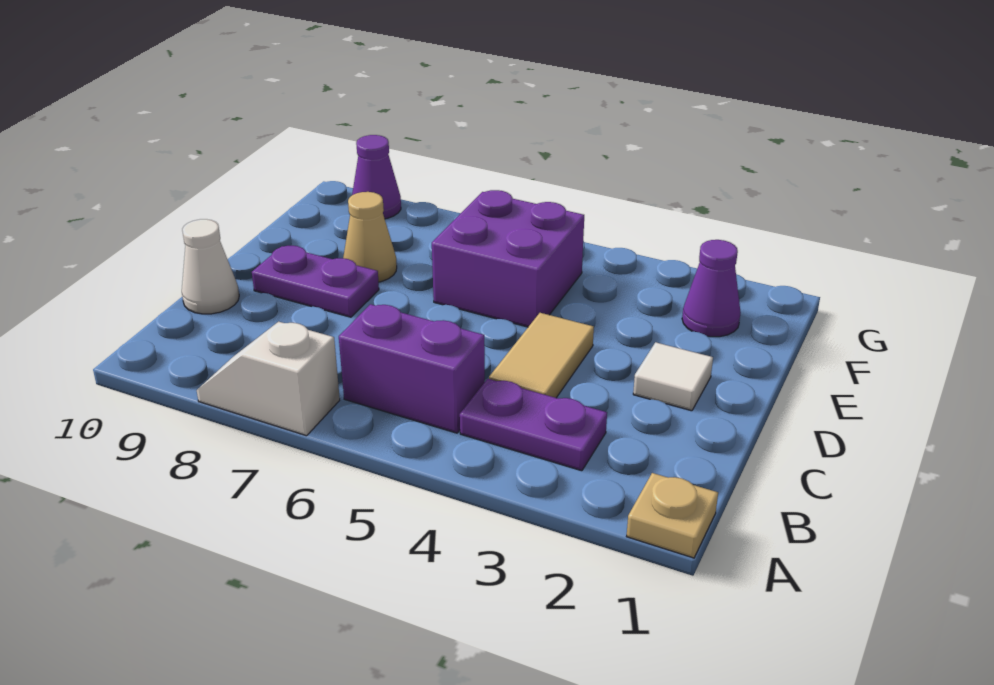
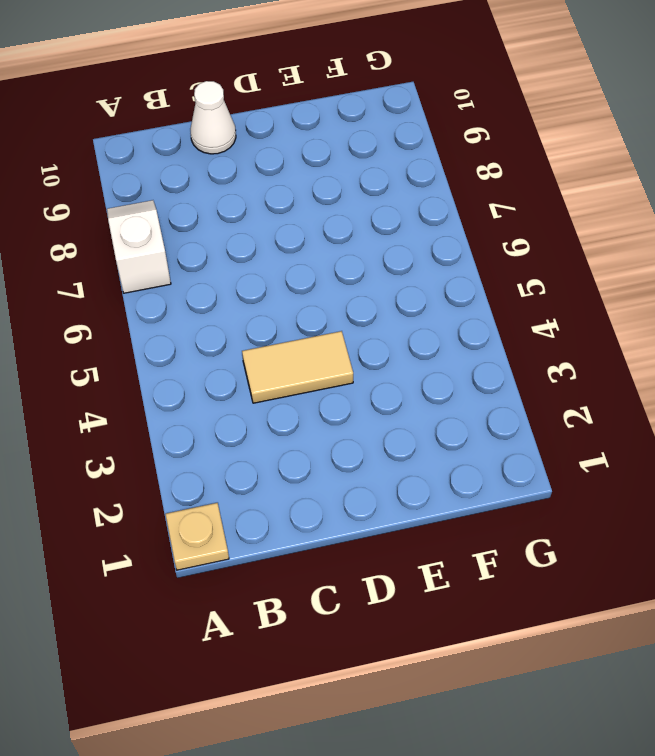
none -> purple 1x2 plate [460,379,607,471]
none -> purple 1x2 brick [339,304,485,433]
none -> white 1x1 tile [633,342,713,411]

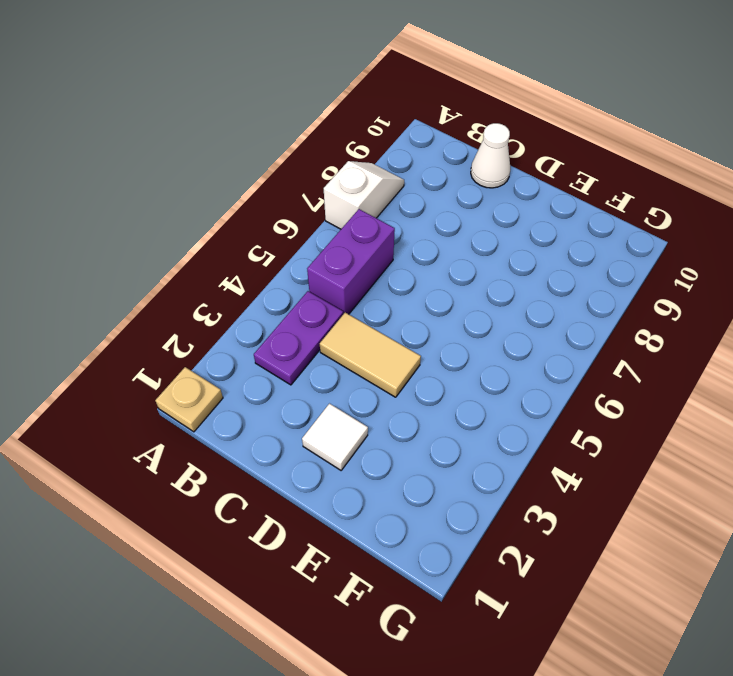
none -> purple 1x2 plate [252,246,379,317]
none -> purple 2x2 brick [432,190,584,327]
none -> tan 1x1 cone [343,192,397,282]

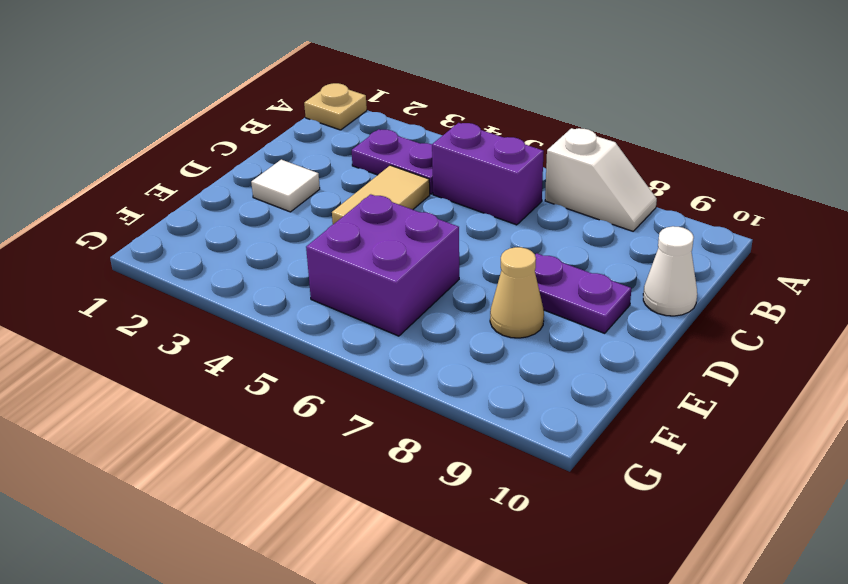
none -> purple 1x1 cone [682,240,741,337]
none -> purple 1x1 cone [352,135,401,219]

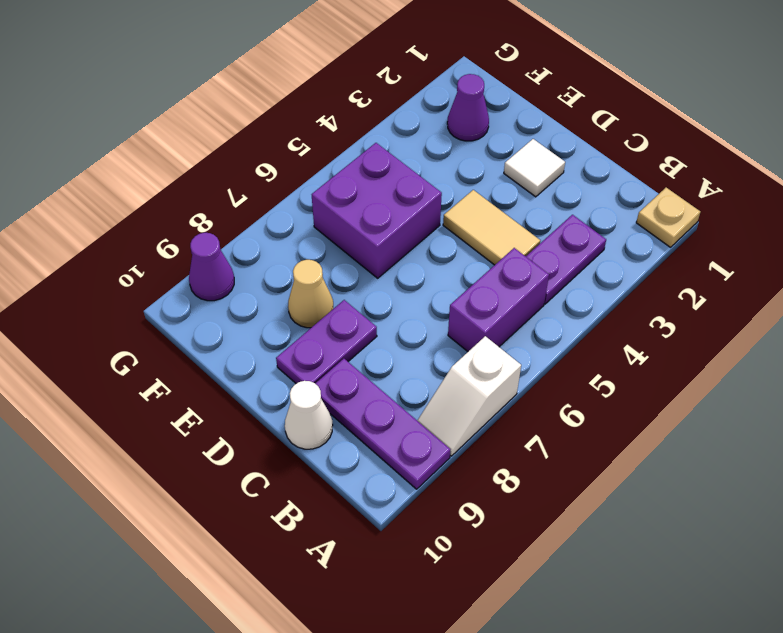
purple 1x3 plate [315,359,450,489] -> none

